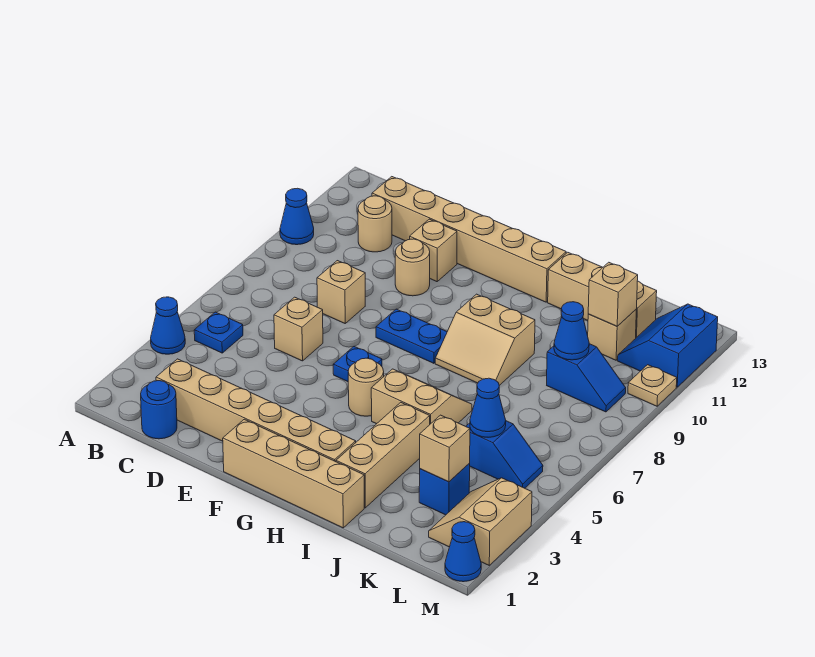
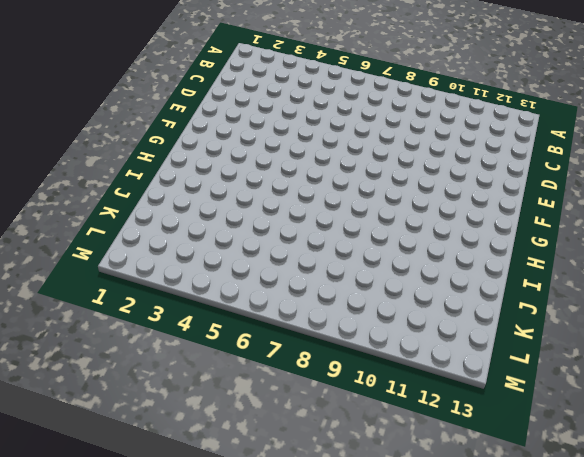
none -> blue 1x1 cone [151,297,185,354]
none -> blue 1x1 cone [280,188,314,245]
none -> blue 1x1 plate [194,312,243,353]
none -> blue 1x1 round brick [141,381,177,439]

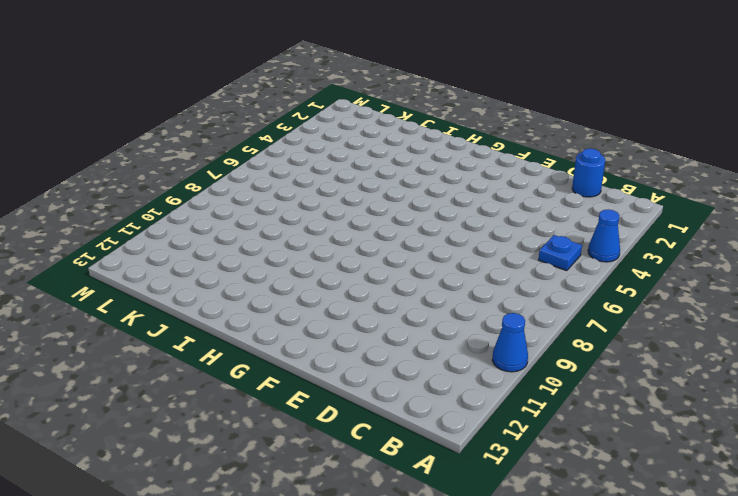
none -> tan 1x6 brick [156,359,356,462]
none -> tan 1x1 round brick [358,196,392,252]
none -> tan 1x6 brick [372,177,566,302]
none -> tan 1x1 brick [274,297,323,361]

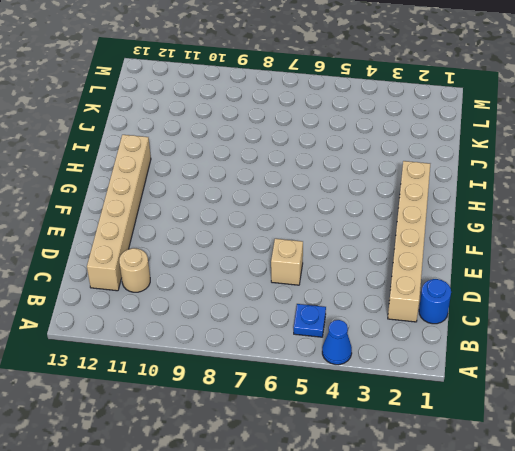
none -> blue 1x1 cone [280,188,314,245]
none -> tan 1x1 brick [317,261,365,323]
none -> tan 1x1 round brick [395,239,430,296]
none -> tan 1x1 brick [410,219,457,282]

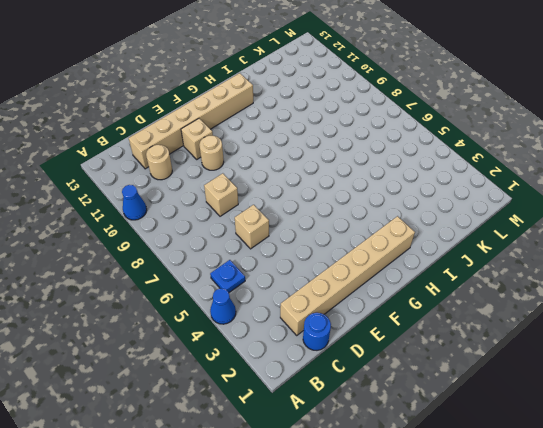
none -> tan 1x4 brick [223,419,364,528]
none -> blue 1x1 plate [333,346,382,382]
none -> blue 1x2 plate [376,309,447,363]
none -> tan 1x1 round brick [348,358,384,416]

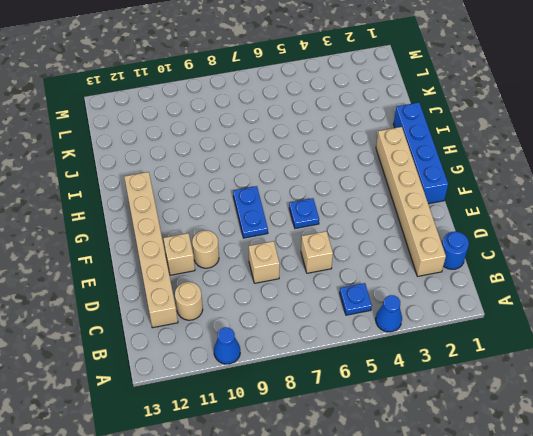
blue 1x4 brick [394,102,448,204] -> tan 1x4 brick [223,419,364,528]
none -> tan 1x1 round brick [348,358,384,416]
none -> tan 2x2 slope [371,369,472,424]
none -> tan 2x2 slope [435,294,535,385]
none -> tan 1x3 brick [336,402,430,508]

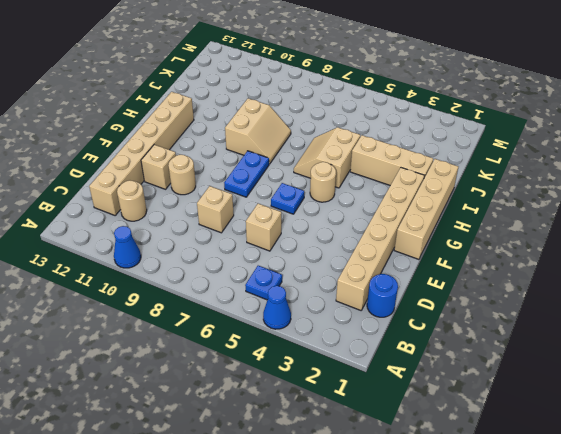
none -> tan 1x3 brick [548,252,657,338]
none -> blue 1x1 brick [419,463,470,515]
none -> blue 1x2 slope [466,421,543,488]
none -> blue 1x2 slope [547,344,626,412]

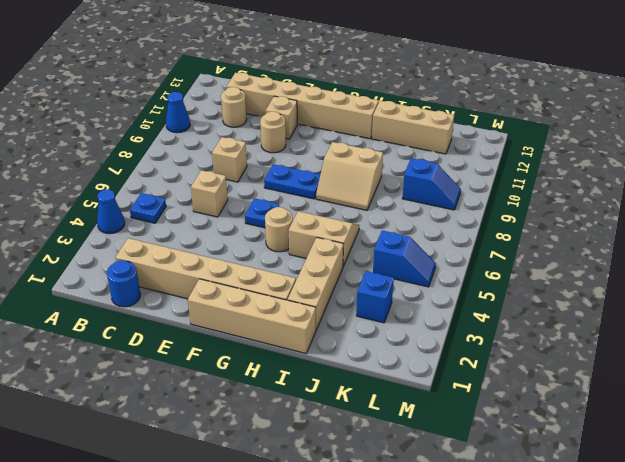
none -> tan 1x1 brick [588,309,637,360]
none -> tan 2x2 slope [429,478,532,565]
none -> blue 2x2 slope [618,304,718,387]
none -> blue 1x1 cone [445,522,481,582]

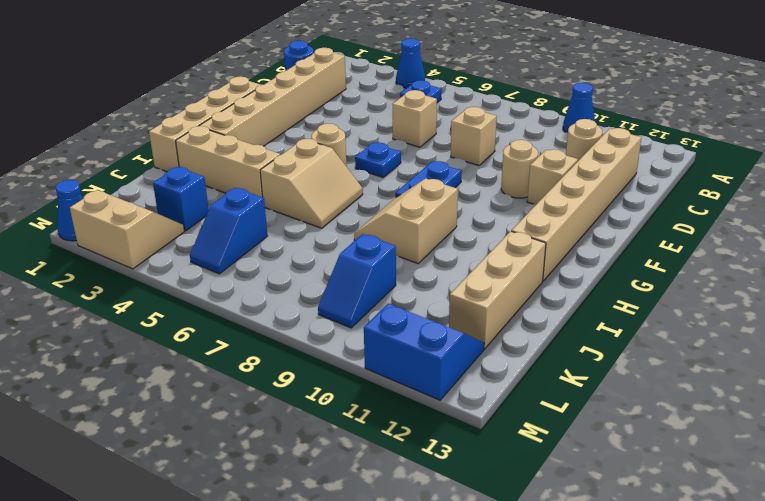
none -> tan 1x1 brick [588,309,637,360]
none -> tan 1x1 plate [628,365,677,406]
none -> tan 1x1 brick [420,415,470,482]
none -> blue 1x1 cone [470,378,506,437]

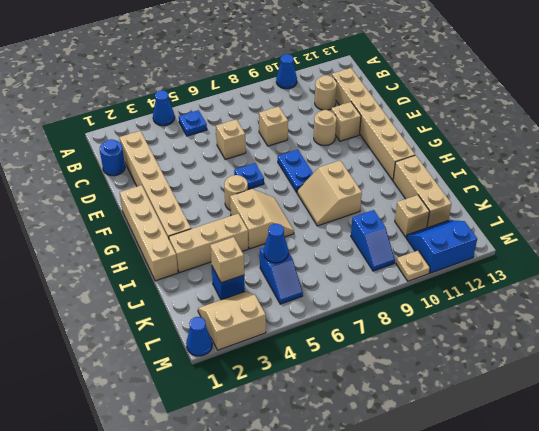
none -> blue 1x1 cone [554,302,589,360]
none -> tan 1x1 brick [588,262,638,326]

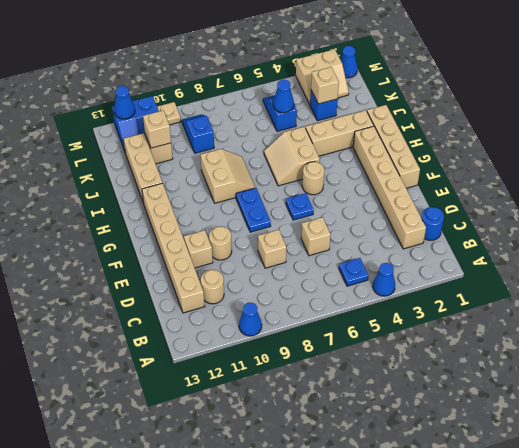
blue 1x1 cone [114,86,135,119] -> blue 1x1 cone moved to [554,302,589,360]

